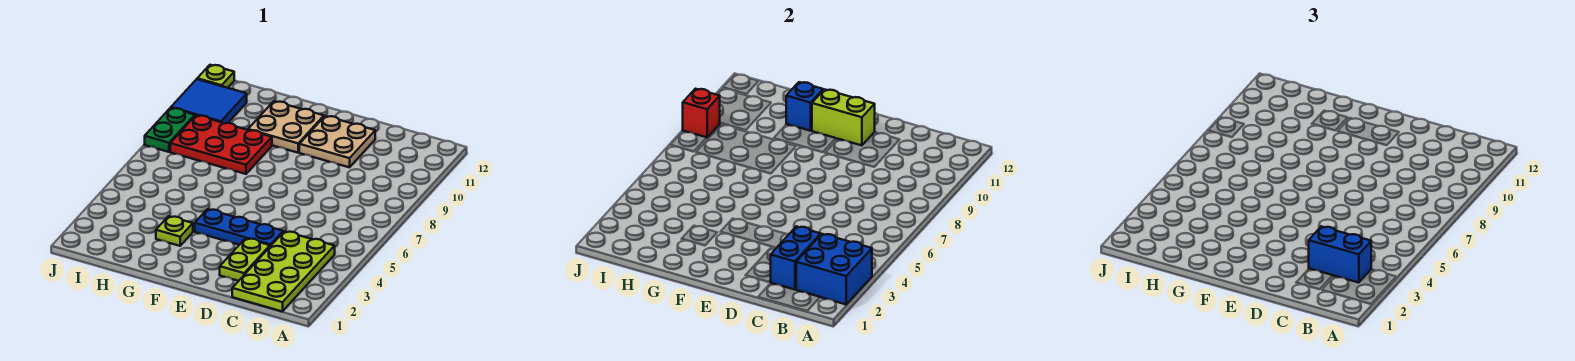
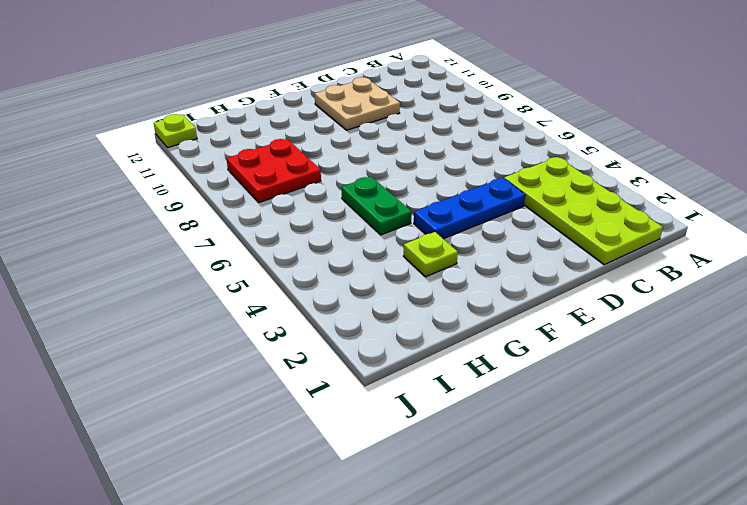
green 1x2 plate [342,177,411,235] -> green 1x2 plate moved to [145,108,195,152]
red 2x2 plate [227,139,321,203] -> red 2x3 plate [170,115,272,174]
none -> lime 1x2 plate [220,238,270,281]
none -> tan 2x2 plate [248,101,324,153]
none -> blue 2x2 tile [171,79,247,123]

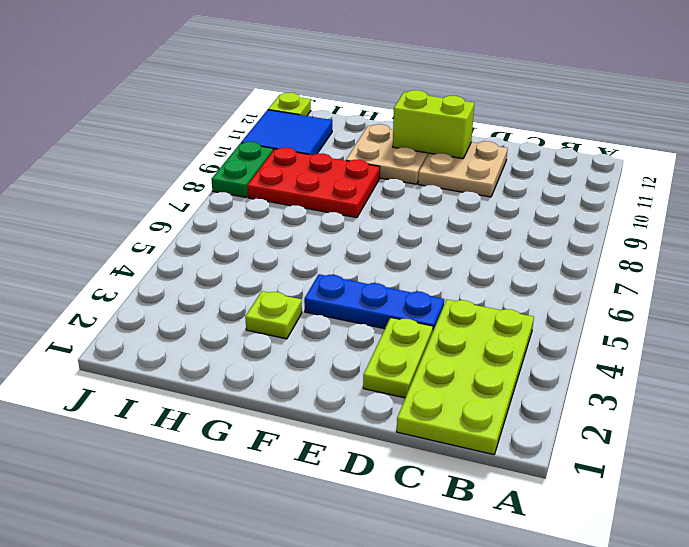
none -> blue 2x2 brick [796,234,872,304]
none -> blue 1x2 brick [770,226,821,290]
none -> blue 1x1 brick [786,82,823,131]

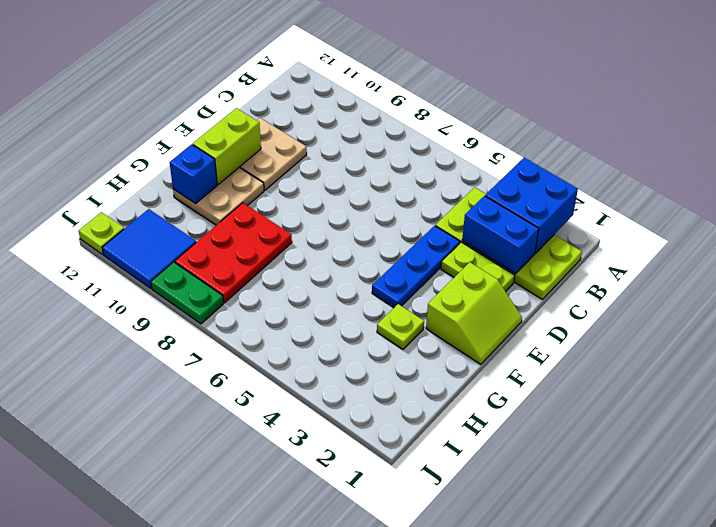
lime 2x2 slope [426,262,522,364] -> none
none -> red 1x1 brick [683,89,720,138]
none -> blue 1x2 brick [1309,226,1371,283]

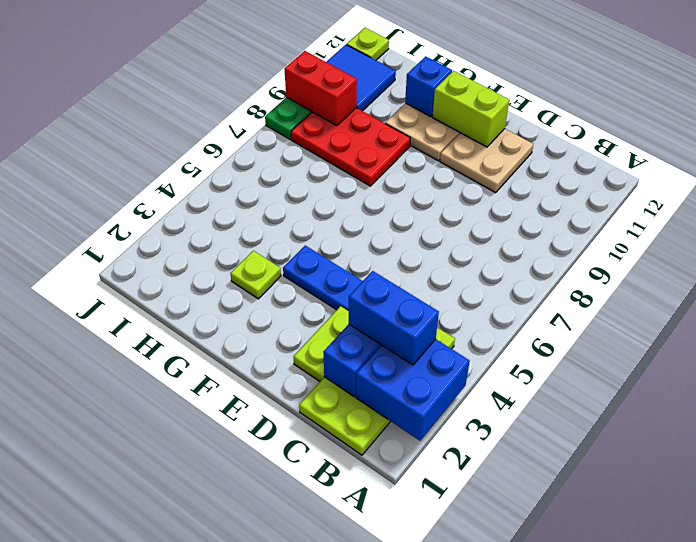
red 1x2 brick [284,51,357,126] -> red 1x1 brick [683,89,720,138]

